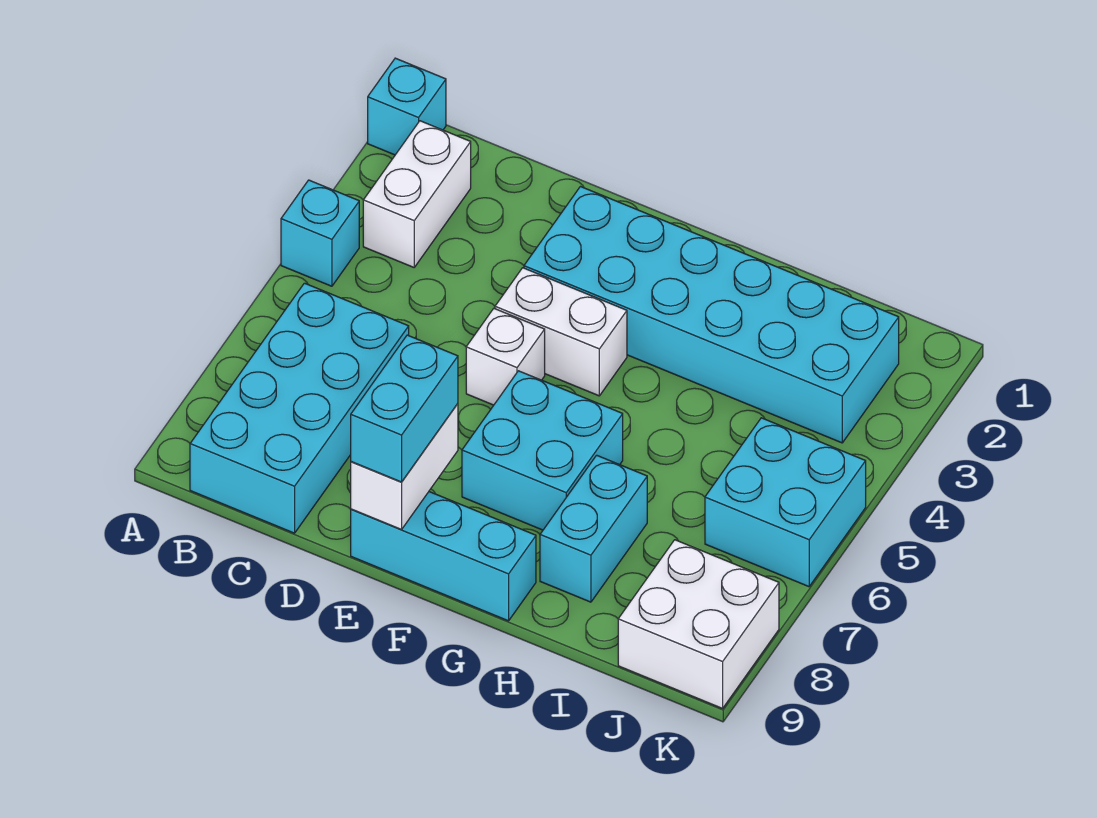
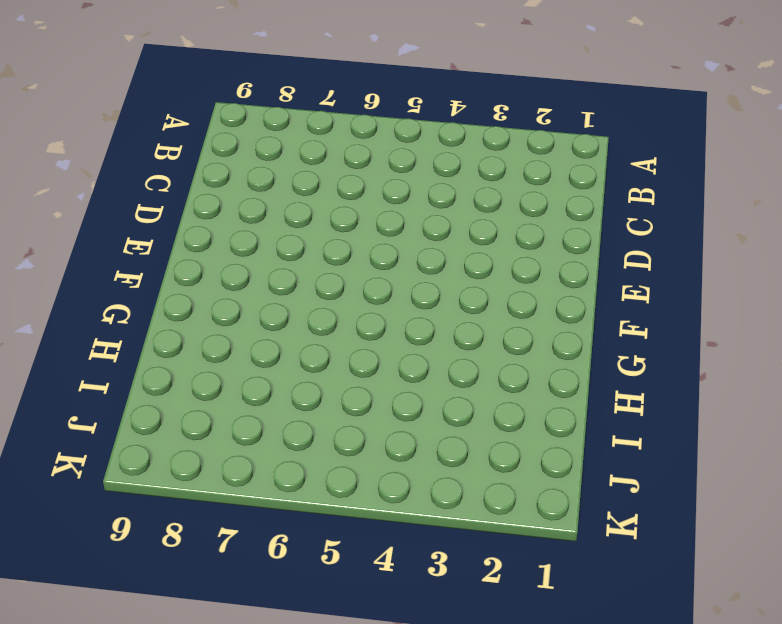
none -> cyan 1x1 brick [368,58,446,155]
none -> cyan 1x1 brick [281,180,359,286]
none -> white 1x2 brick [363,121,471,267]

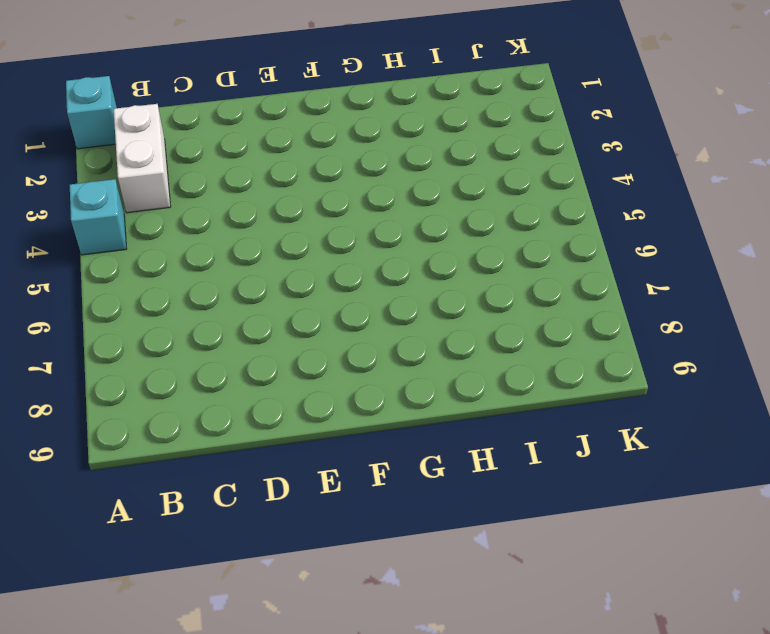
none -> cyan 2x4 brick [190,283,409,533]
none -> cyan 2x6 brick [524,187,899,443]
none -> white 1x2 brick [495,268,627,396]

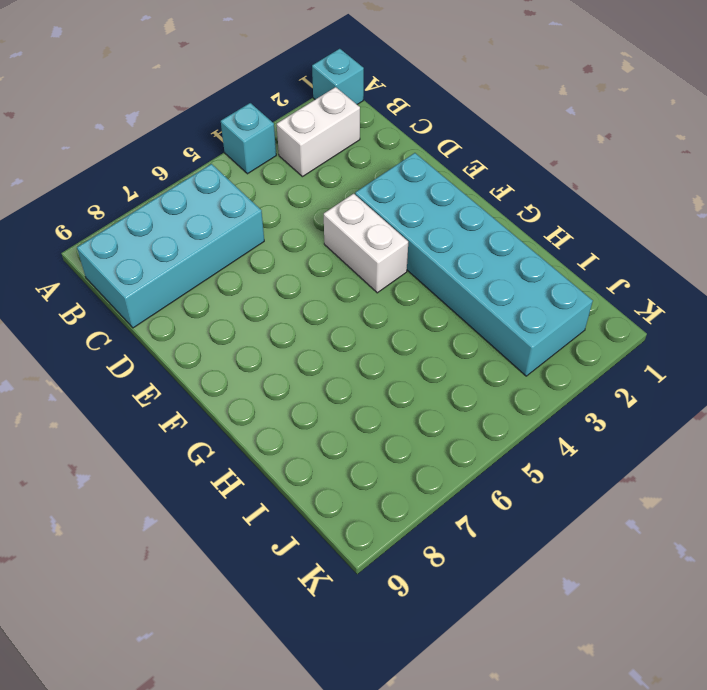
none -> white 1x1 brick [466,309,545,405]
none -> cyan 1x3 brick [351,492,536,621]
none -> cyan 2x2 brick [462,371,623,530]

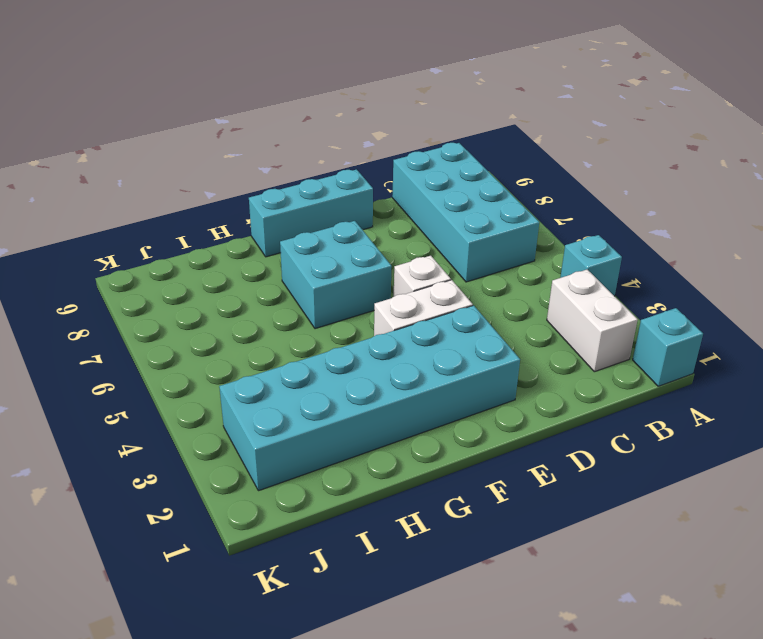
none -> cyan 1x2 brick [540,455,647,602]
none -> cyan 2x2 brick [705,418,866,587]
none -> white 2x2 brick [618,540,779,708]

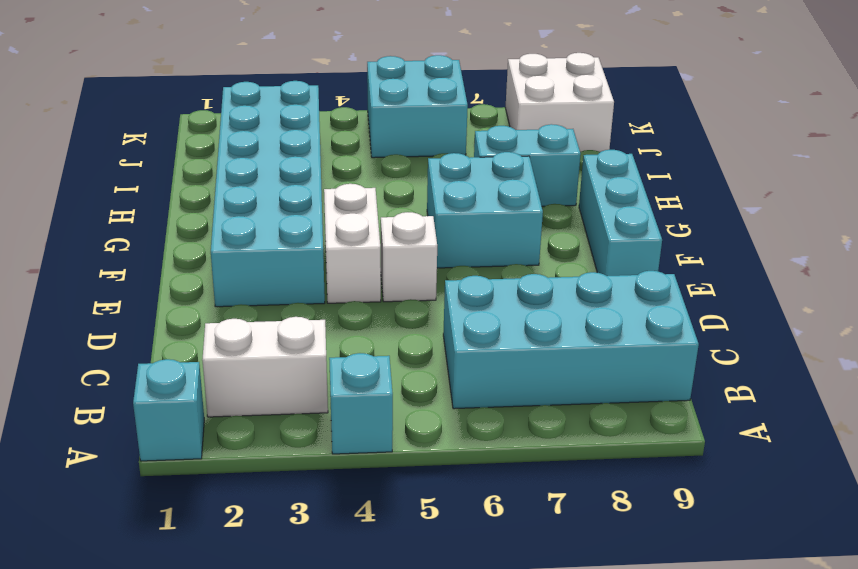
none -> white 1x2 brick [351,404,458,530]
none -> cyan 1x2 brick [351,335,458,482]

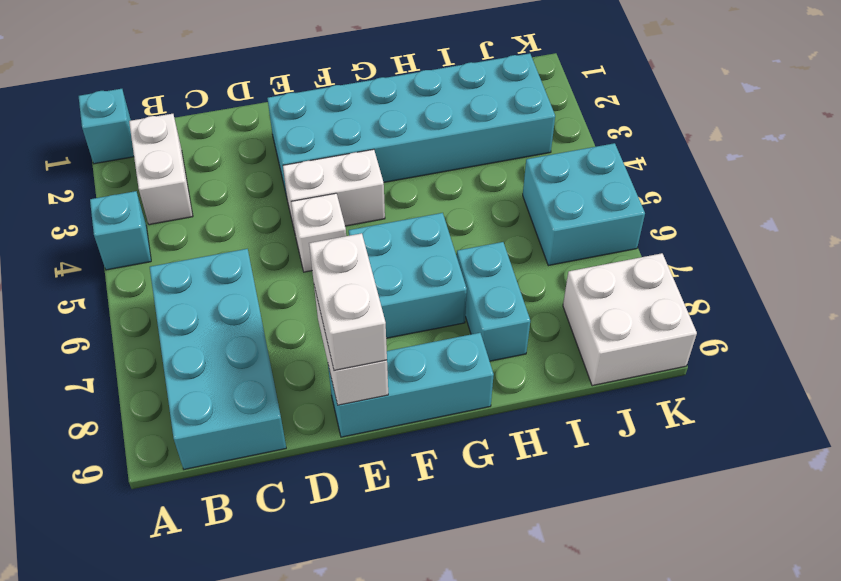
white 1x2 brick [309,233,387,370] -> cyan 1x2 brick [351,335,458,482]

